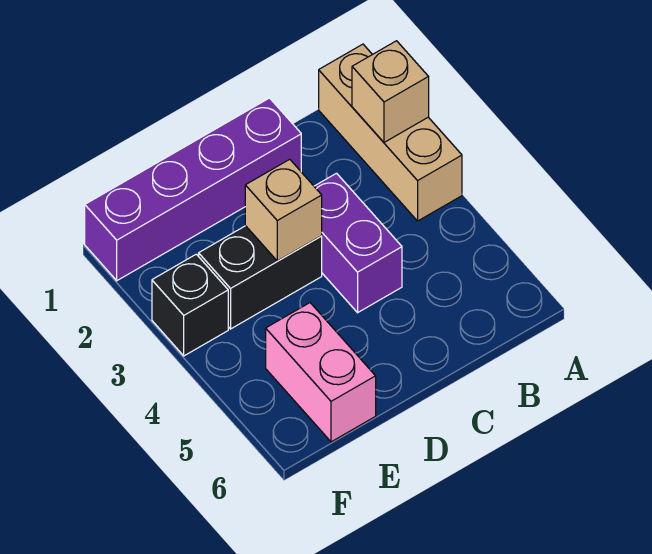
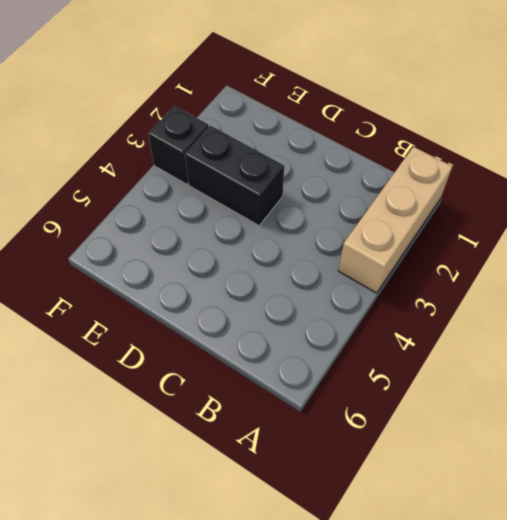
none -> purple 1x4 brick [85,98,301,281]
none -> purple 1x2 brick [314,173,402,313]

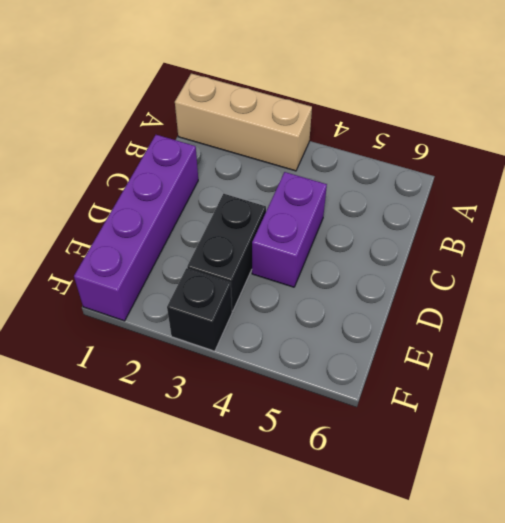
purple 1x2 brick [252,172,327,287] -> purple 1x2 brick turned to [314,173,402,313]
none -> pink 1x2 brick [266,303,376,442]
none -> tan 1x1 brick [352,41,429,142]

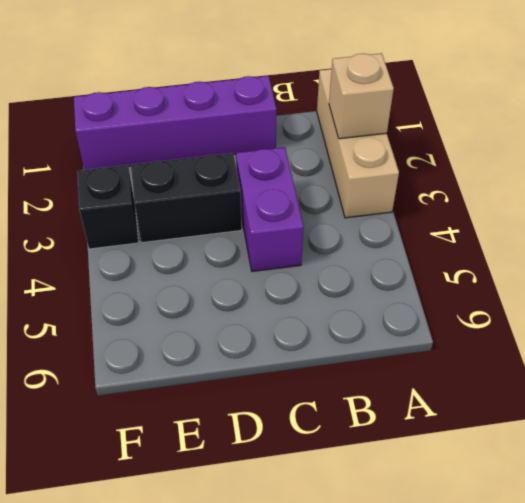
none -> pink 1x2 brick [266,303,376,442]
none -> tan 1x1 brick [245,159,322,261]

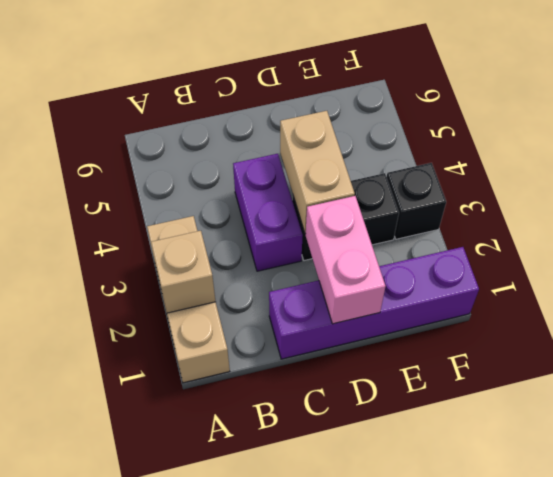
pink 1x2 brick [306,196,386,324] -> pink 1x2 brick moved to [266,303,376,442]
tan 1x2 brick [280,111,355,234] -> tan 1x1 brick [245,159,322,261]

